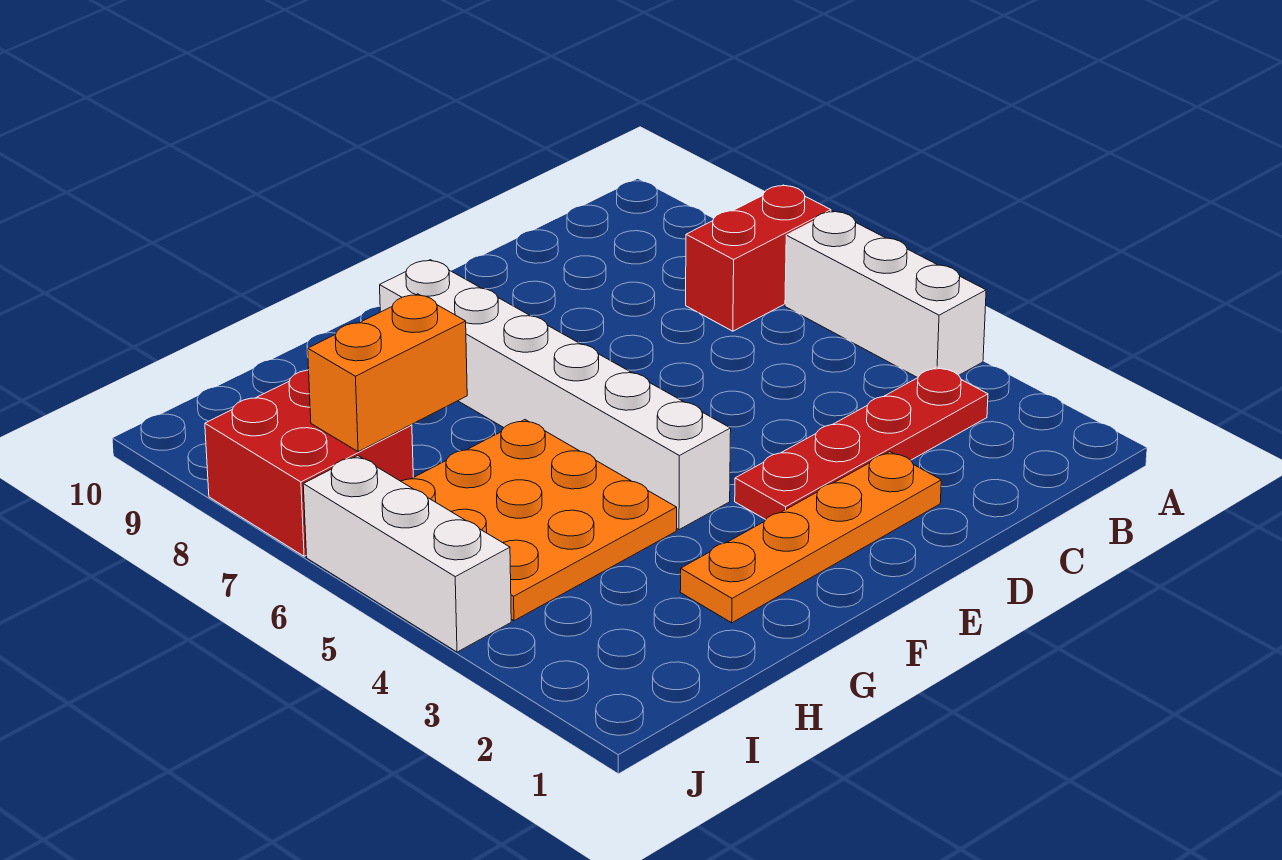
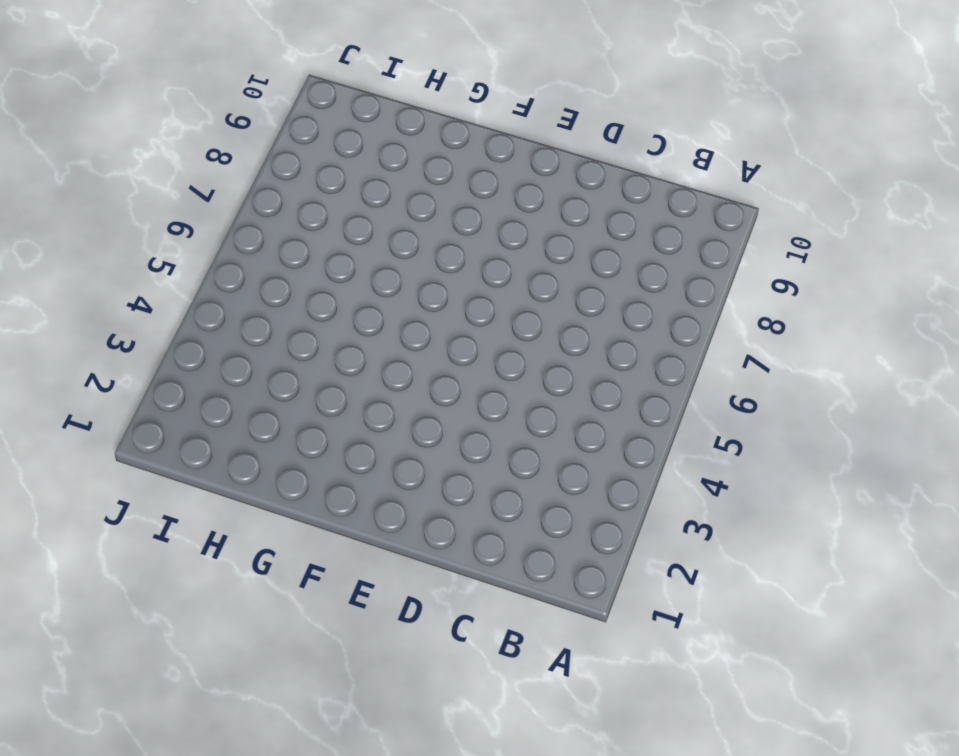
none -> white 1x3 brick [785,211,986,378]
none -> red 1x2 brick [686,185,831,331]

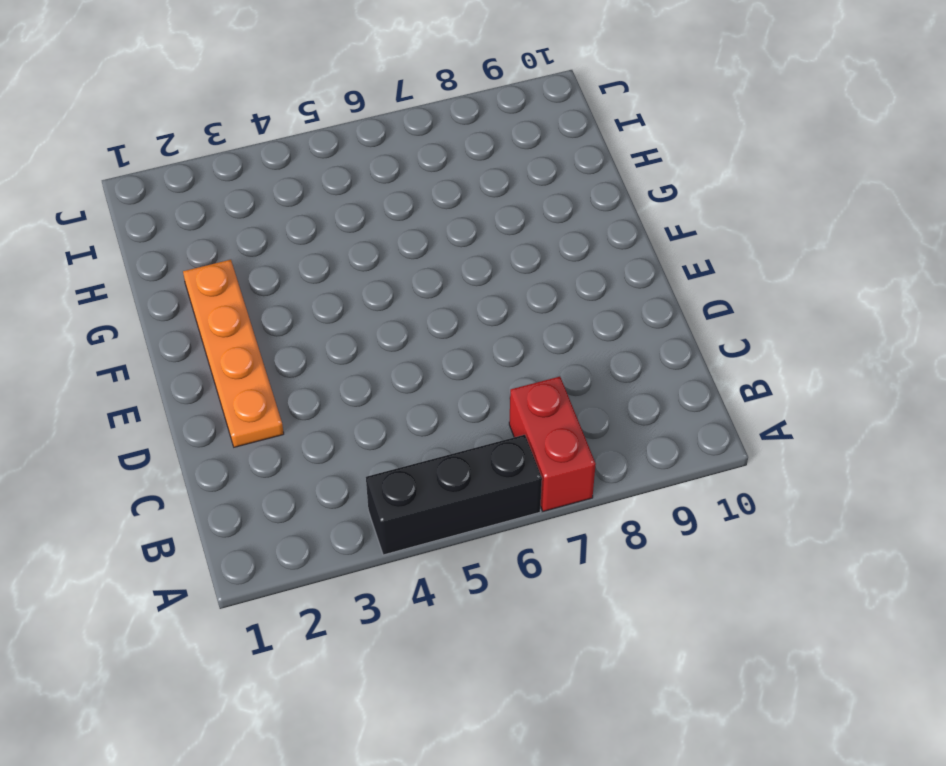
black 1x3 brick [366,435,542,555] -> white 1x3 brick [785,211,986,378]
none -> red 1x4 plate [735,367,988,520]
none -> white 1x6 brick [380,260,731,530]

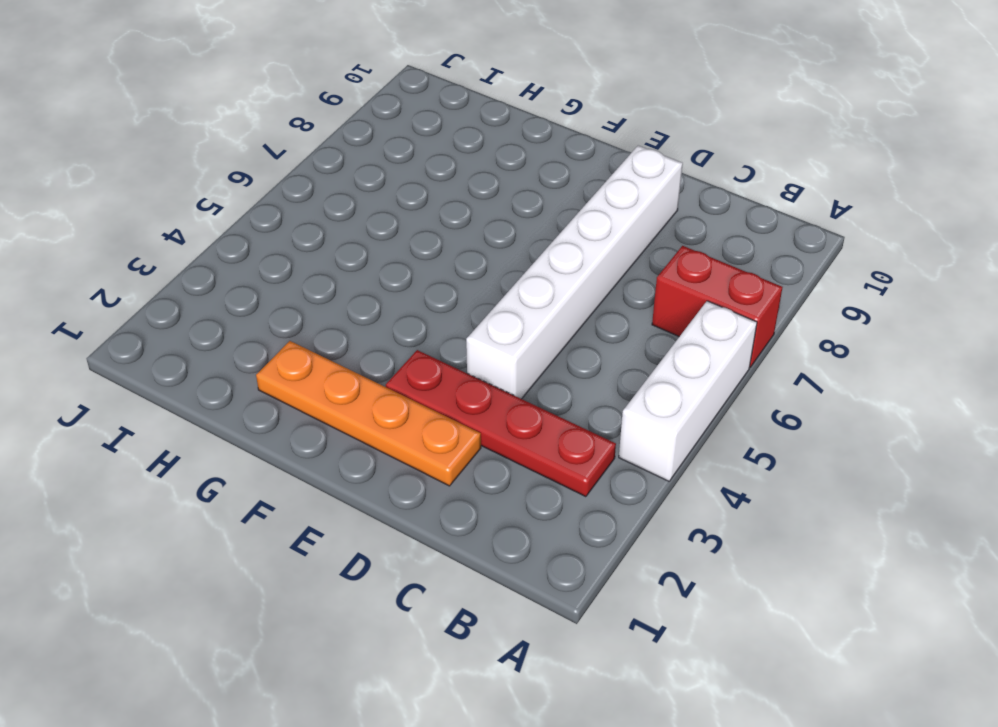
white 1x6 brick [466,146,683,399] -> white 1x6 brick moved to [380,260,731,530]
none -> orange 3x3 plate [401,420,677,621]
none -> red 2x2 brick [205,370,413,556]

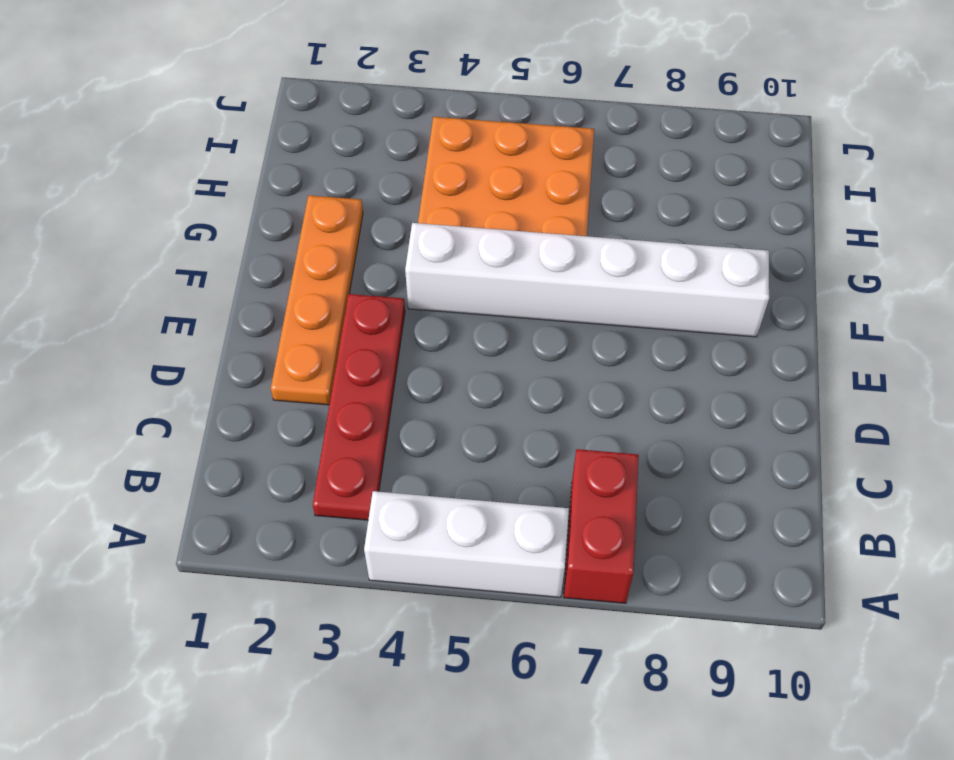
none -> red 2x2 brick [205,370,413,556]
none -> white 1x3 brick [303,456,511,652]

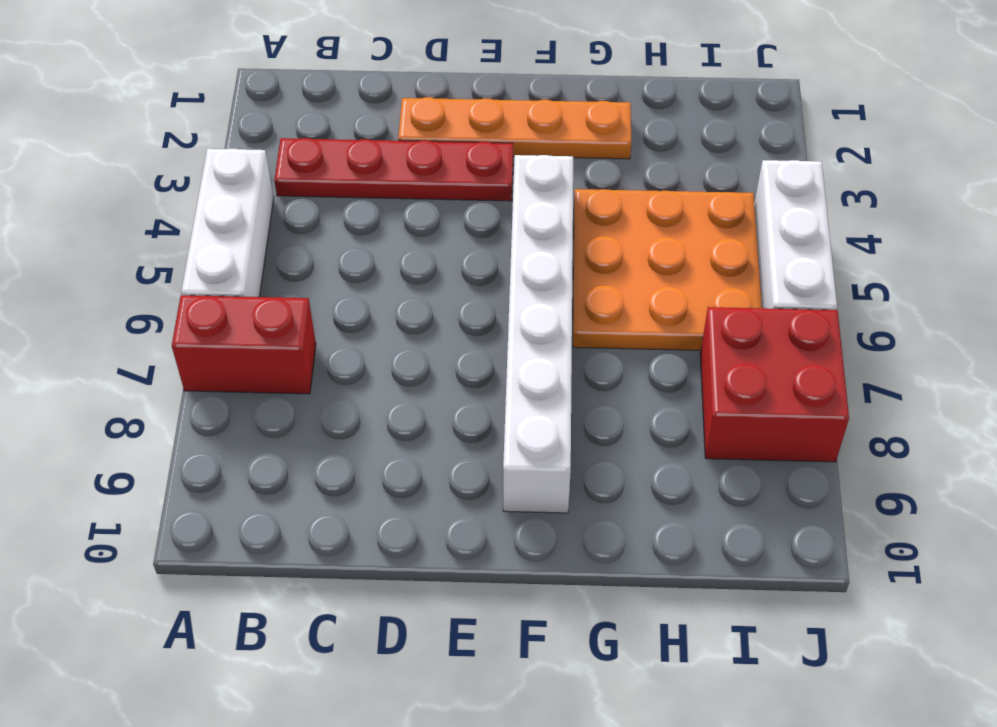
none -> orange 1x2 brick [308,294,467,452]

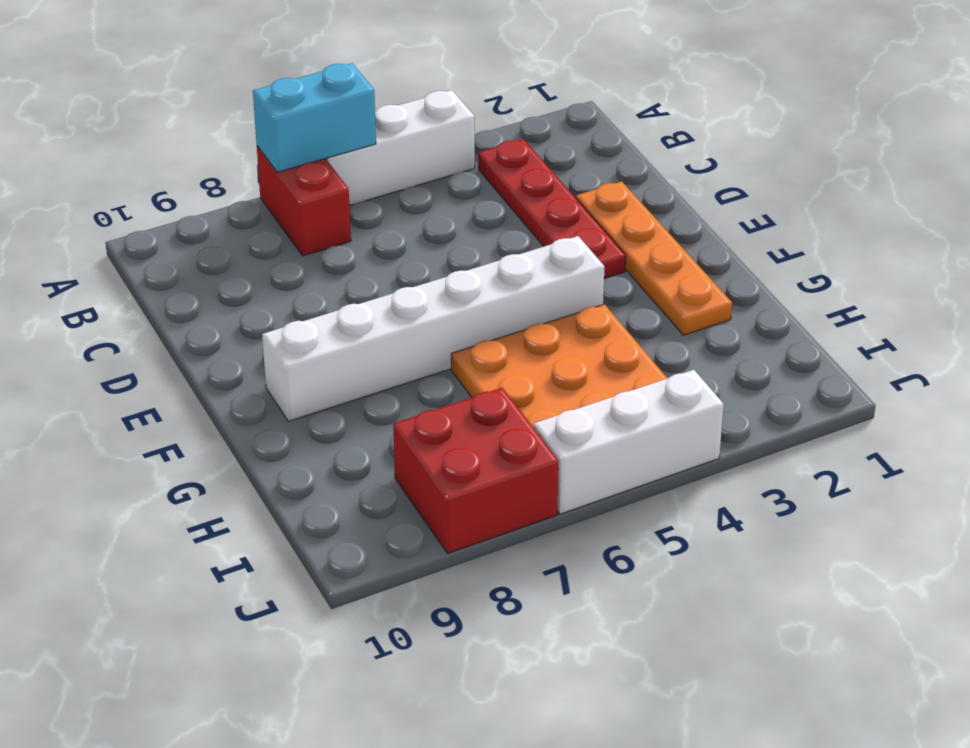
cyan 1x2 brick [253,63,376,172] -> none
none -> orange 1x2 brick [308,294,467,452]

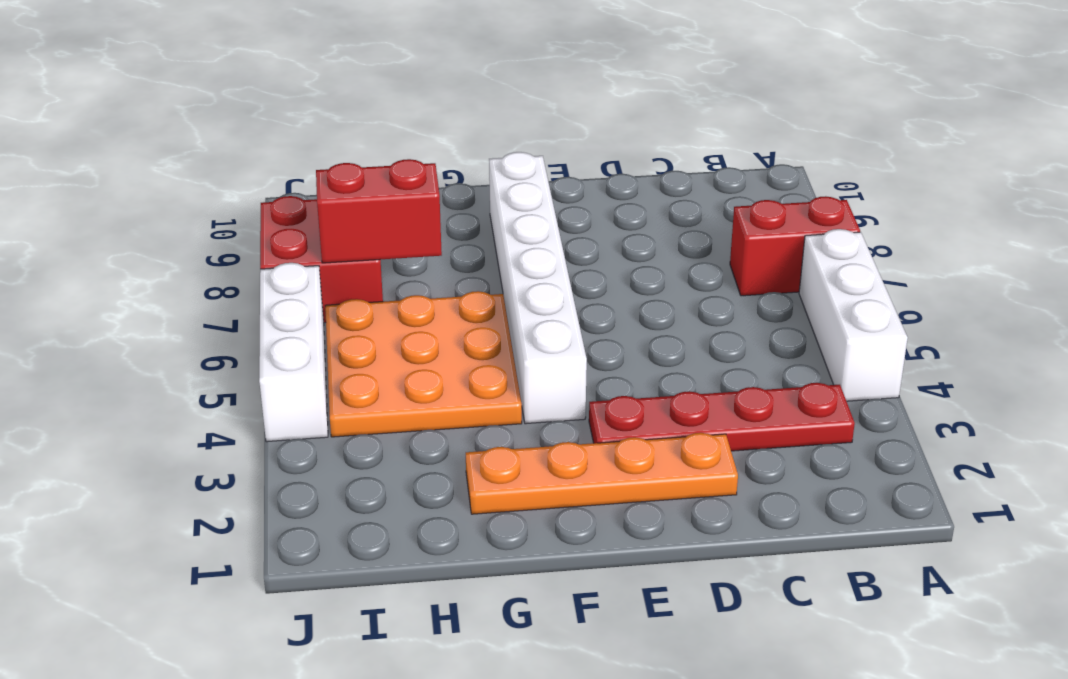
red 1x2 brick [316,159,442,263] -> orange 1x2 brick [308,294,467,452]

